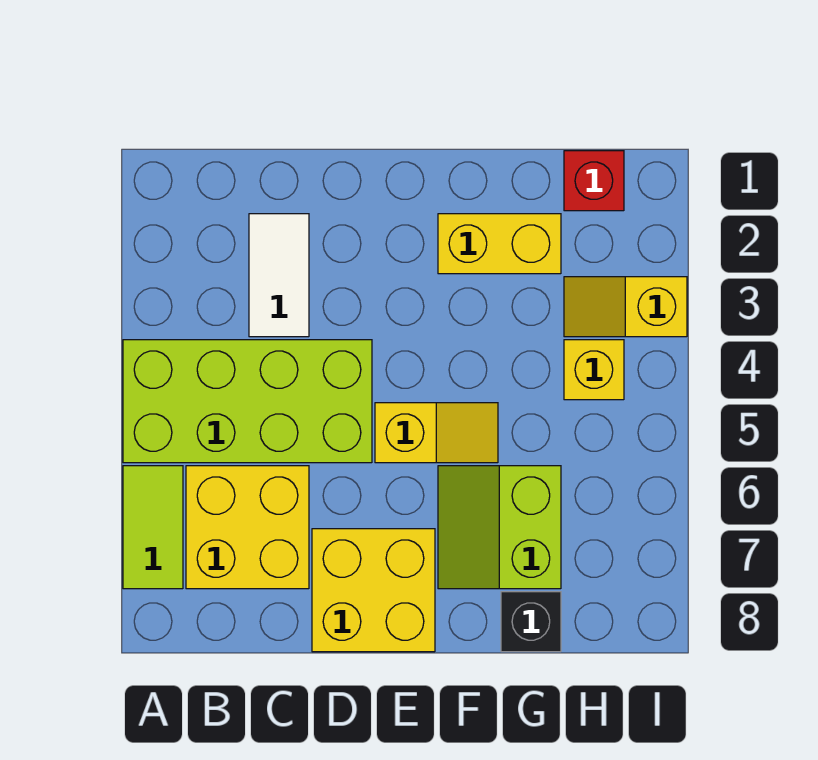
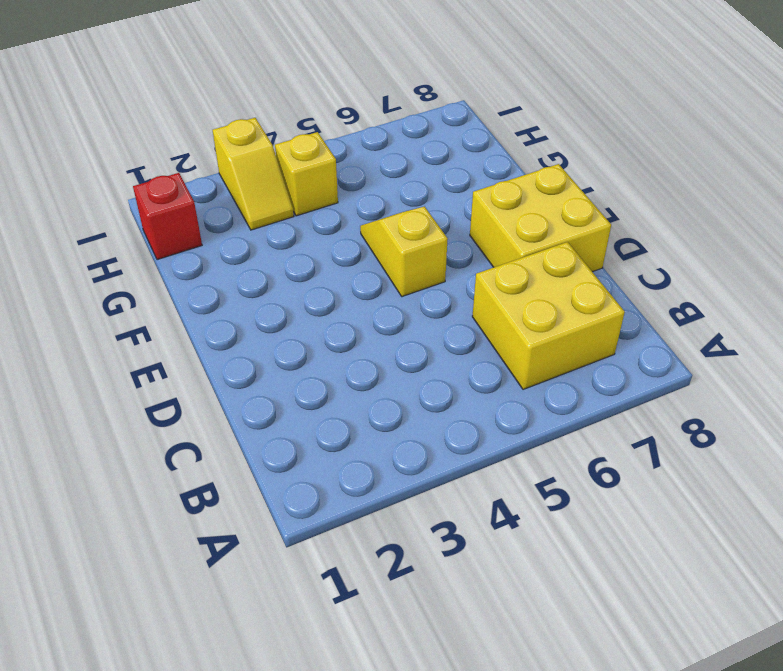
none -> lime 2x4 brick [123,340,372,463]
none -> lime 1x2 tile [123,466,183,589]
none -> white 1x2 tile [249,214,309,337]

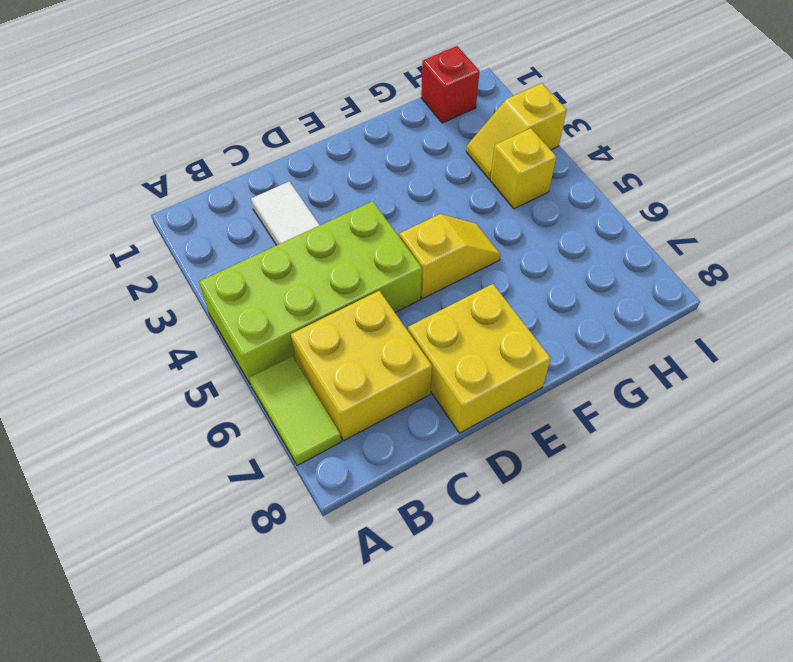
none -> yellow 1x2 brick [438,214,561,274]
none -> lime 2x2 slope [438,466,561,589]
none -> black 1x1 brick [501,592,561,652]

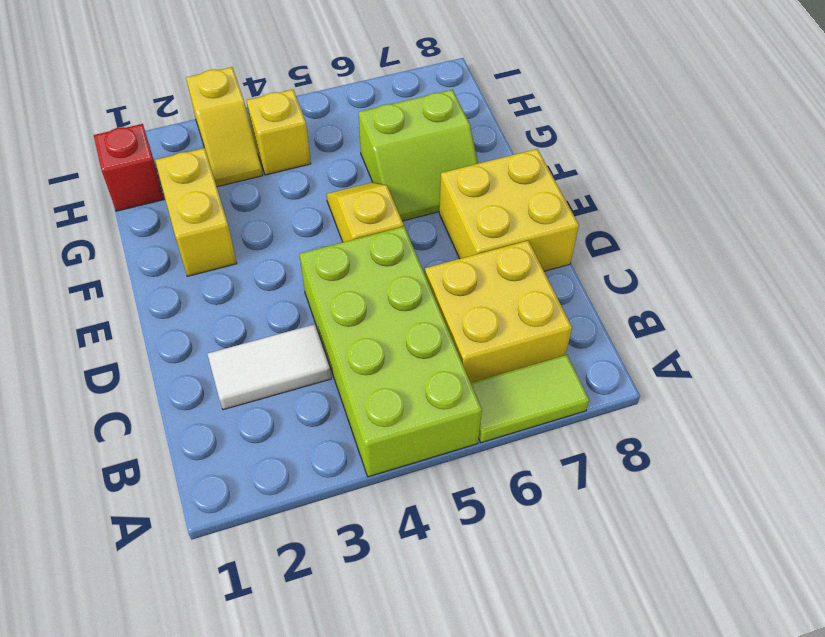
none -> black 1x1 brick [501,592,561,652]

